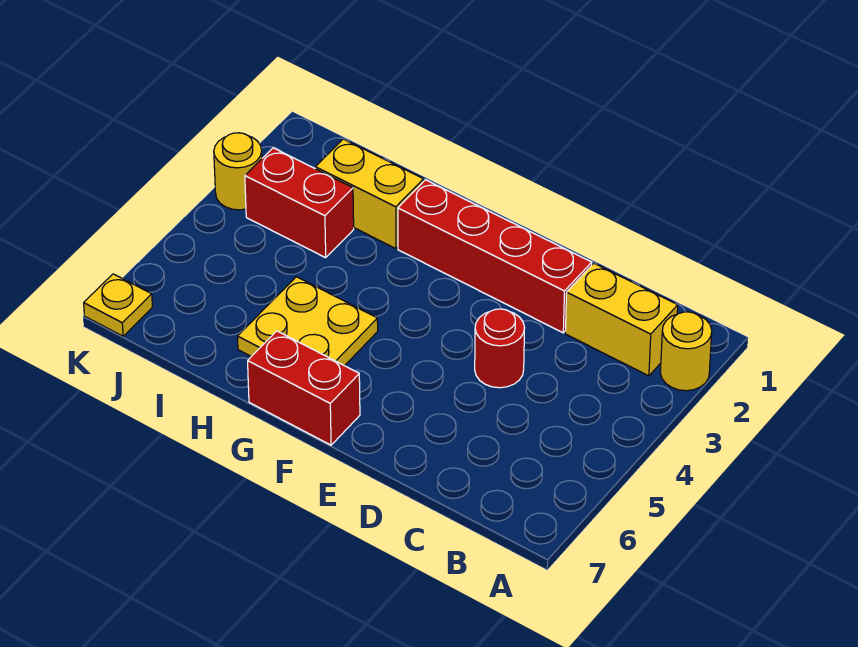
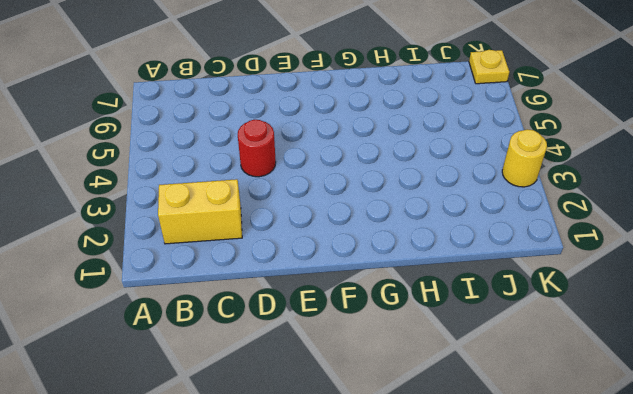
none -> yellow 1x1 round brick [660,312,712,391]
none -> red 1x4 brick [398,180,592,333]

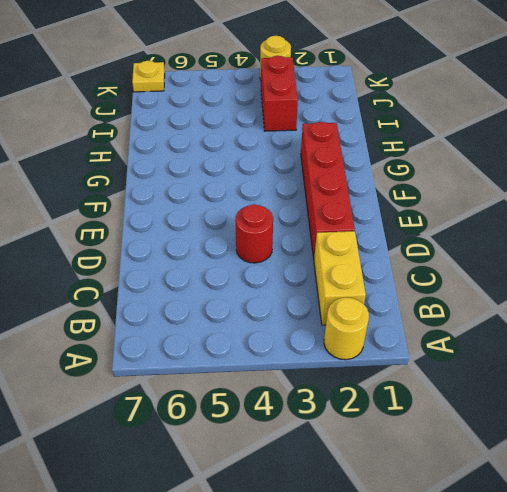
none -> red 1x2 brick [248,331,360,445]
none -> yellow 2x2 plate [238,277,378,366]

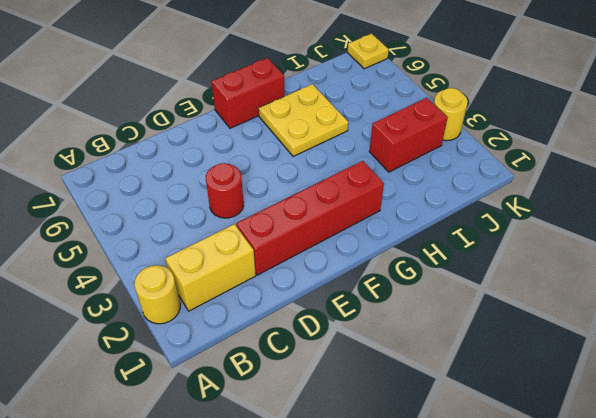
none -> yellow 1x2 brick [315,139,424,249]

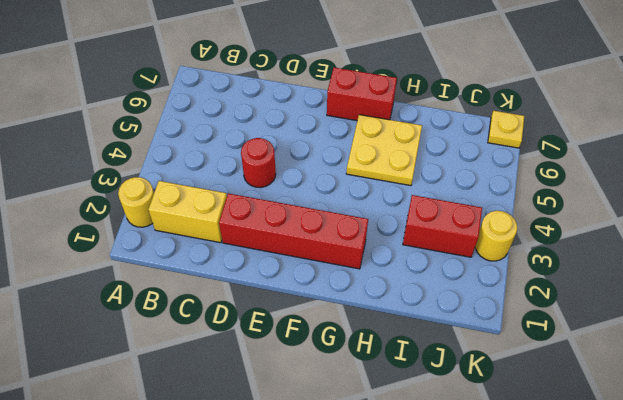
none -> yellow 1x2 brick [315,139,424,249]

